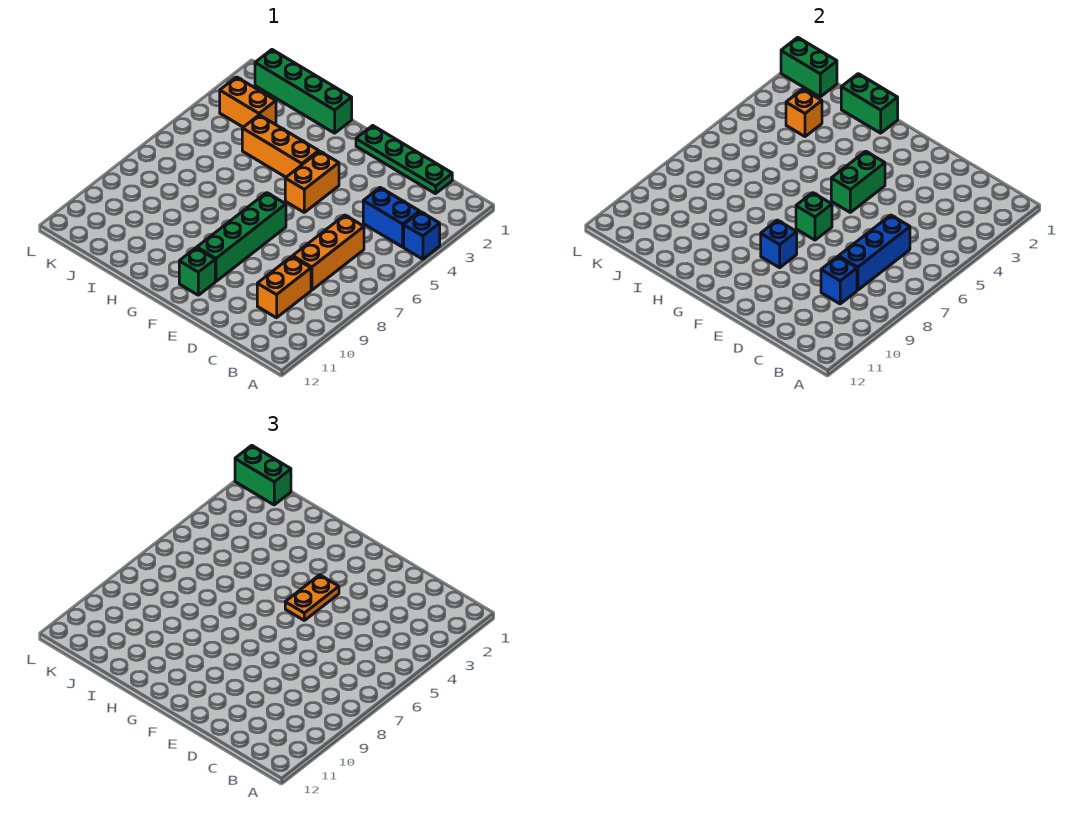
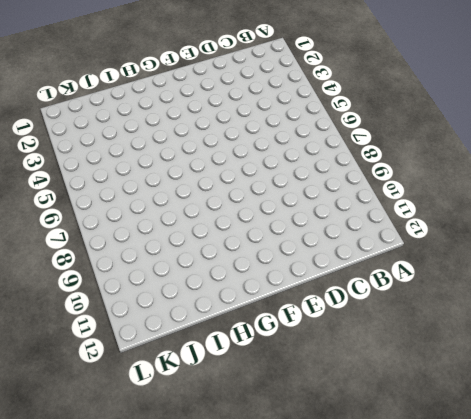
none -> blue 1x1 brick [404,212,440,259]
none -> blue 1x2 brick [363,188,420,247]
none -> green 1x4 plate [356,126,452,194]

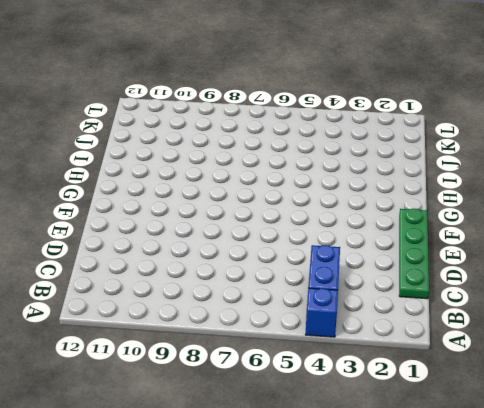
none -> orange 1x3 brick [293,215,364,290]
none -> orange 1x2 brick [257,257,311,318]
none -> orange 1x2 brick [285,151,339,212]

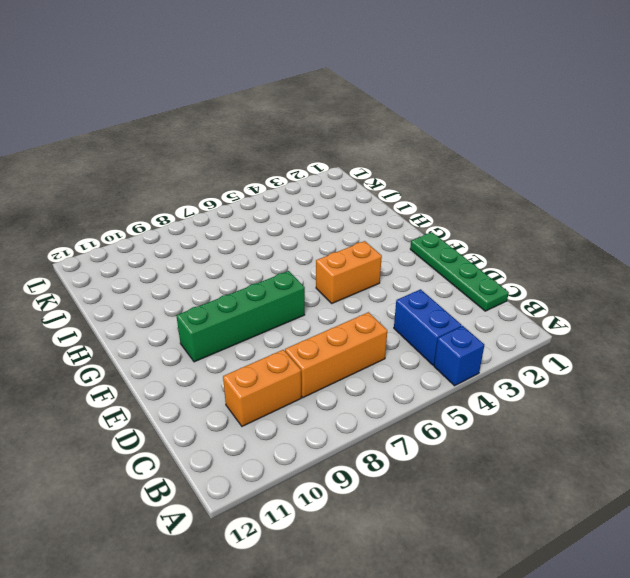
none -> green 1x1 brick [179,248,215,295]
none -> orange 1x3 brick [242,115,319,177]
none -> green 1x4 brick [255,50,352,133]

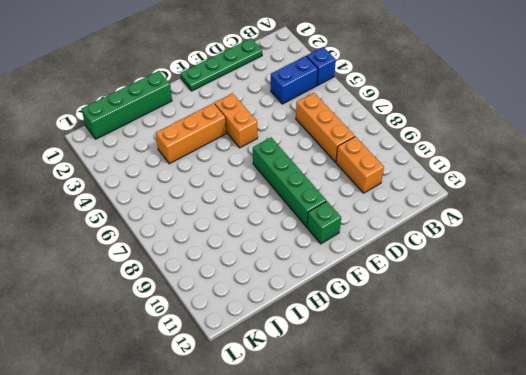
none -> orange 1x2 brick [220,77,276,127]
none -> blue 1x3 brick [839,215,910,290]
none -> blue 1x1 brick [821,257,857,304]

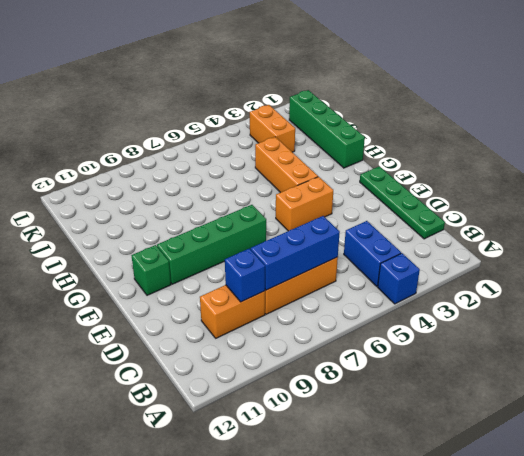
none -> green 1x2 brick [831,151,885,212]
none -> green 1x1 brick [796,193,832,240]
none -> blue 1x1 brick [761,220,797,268]

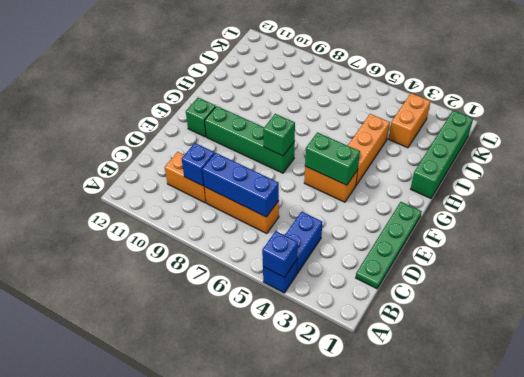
blue 1x1 brick [262,231,298,278] -> blue 1x1 brick moved to [761,220,797,268]
none -> green 1x2 brick [841,74,898,133]
none -> orange 1x1 brick [786,89,822,137]
none -> green 1x2 brick [781,37,837,97]

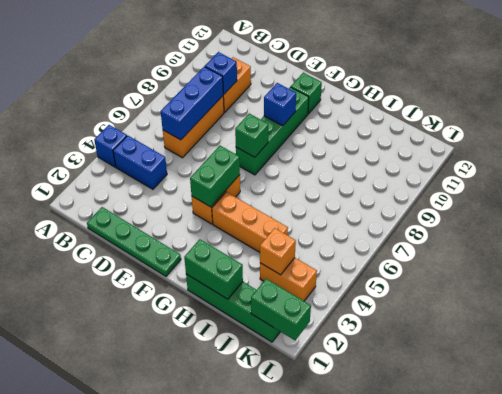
none -> orange 1x2 plate [285,575,339,620]
none -> green 1x2 brick [235,445,291,505]

